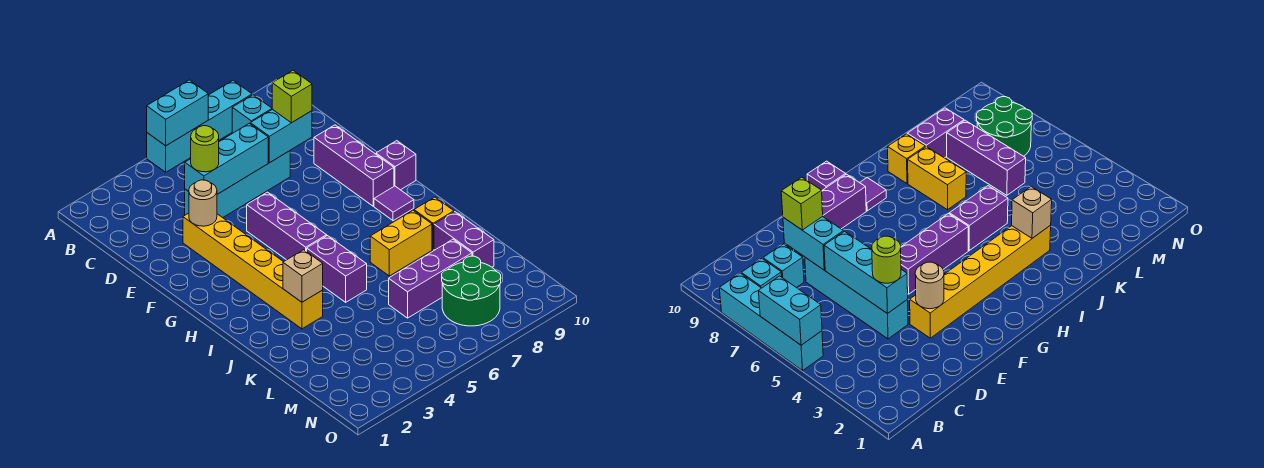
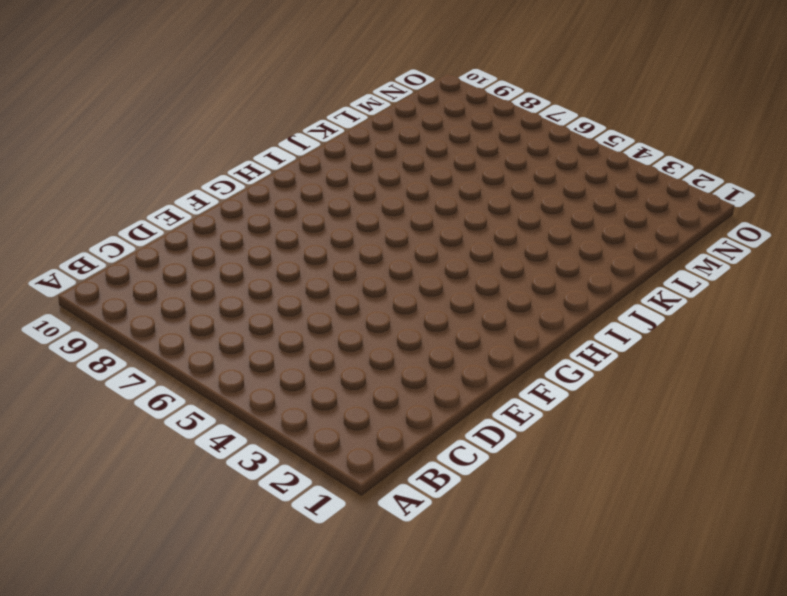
none -> cyan 1x4 brick [147,80,252,172]
none -> cyan 1x1 brick [232,95,272,133]
none -> cyan 1x1 brick [763,244,804,288]

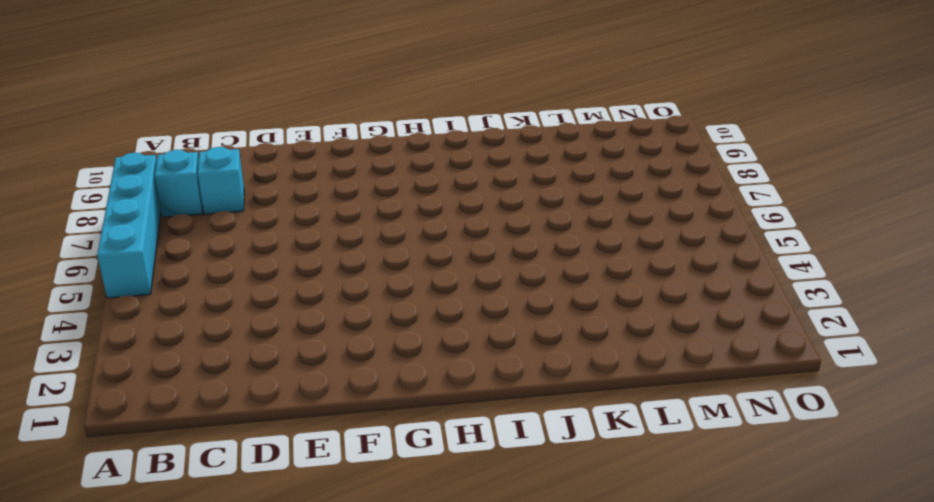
none -> cyan 1x4 brick [185,151,290,218]
none -> yellow 1x6 brick [183,213,323,329]
none -> purple 1x3 brick [314,125,394,206]

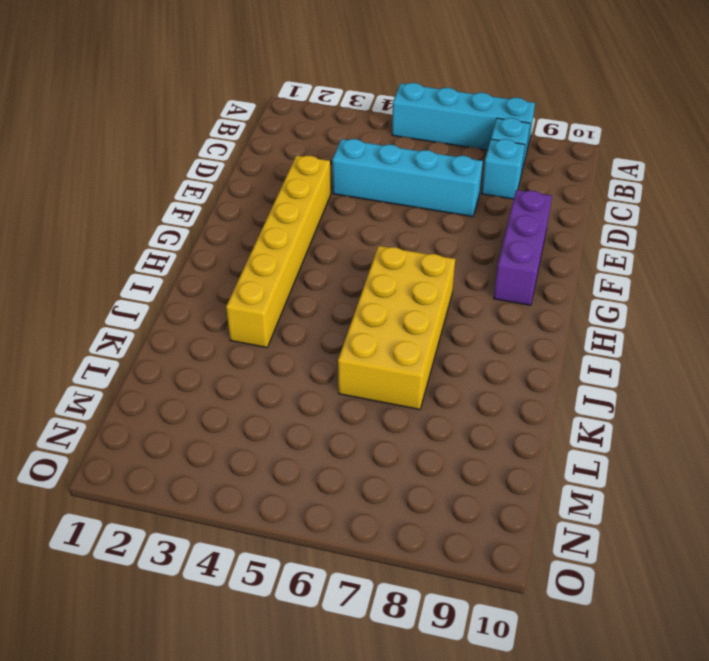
yellow 2x4 brick [338,246,455,410] -> yellow 1x2 brick [370,211,432,276]
none -> purple 1x3 brick [247,192,327,260]
none -> purple 1x1 brick [376,141,416,190]
none -> purple 1x1 tile [374,186,414,221]

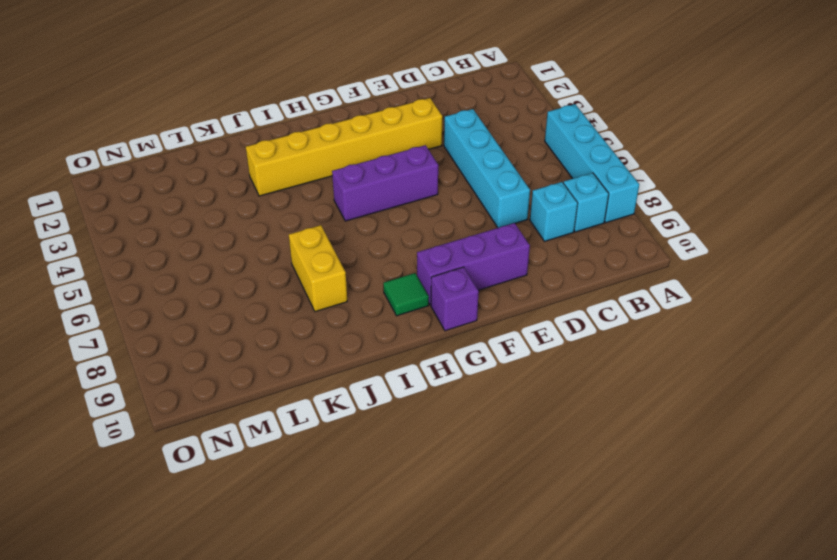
green 1x1 tile [383,273,429,316] -> purple 1x1 tile [374,186,414,221]
none -> purple 1x2 brick [307,236,367,302]
none -> yellow 1x1 brick [414,197,454,250]
none -> purple 1x2 brick [434,212,494,267]

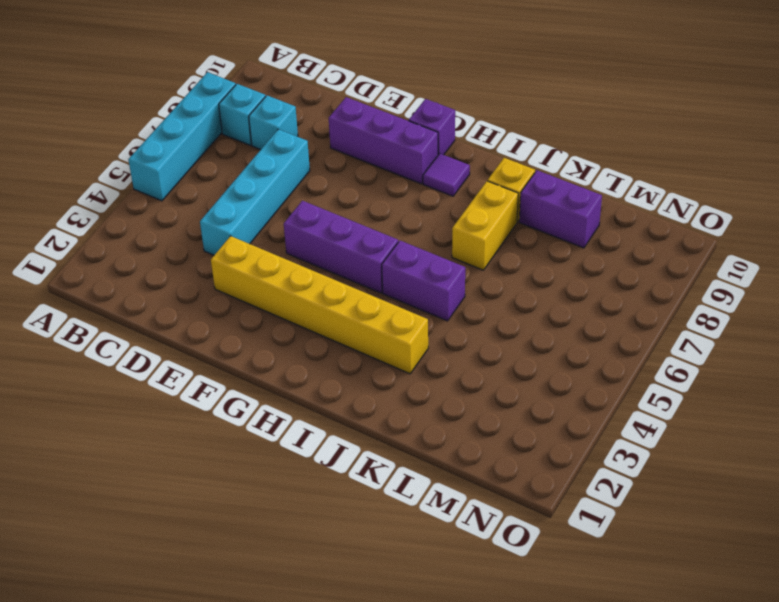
none -> purple 1x3 brick [389,239,472,318]
none -> green 2x2 round brick [442,256,501,326]
none -> cyan 1x2 brick [147,80,208,146]

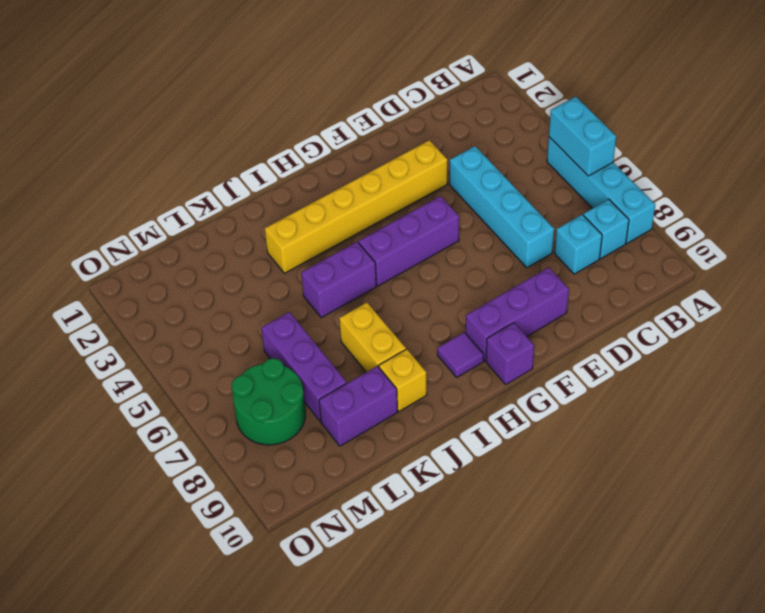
none -> cyan 1x3 brick [185,123,268,194]
none -> cyan 1x2 brick [250,109,312,163]
none -> tan 1x1 round brick [189,180,217,226]

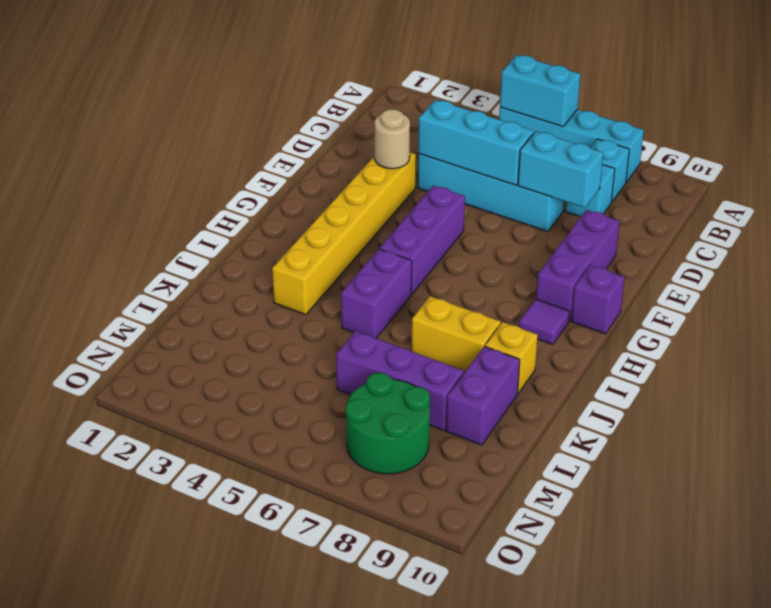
none -> tan 1x1 brick [283,250,323,302]
none -> lime 1x1 round brick [191,126,219,172]
none -> lime 1x1 brick [272,70,312,123]

